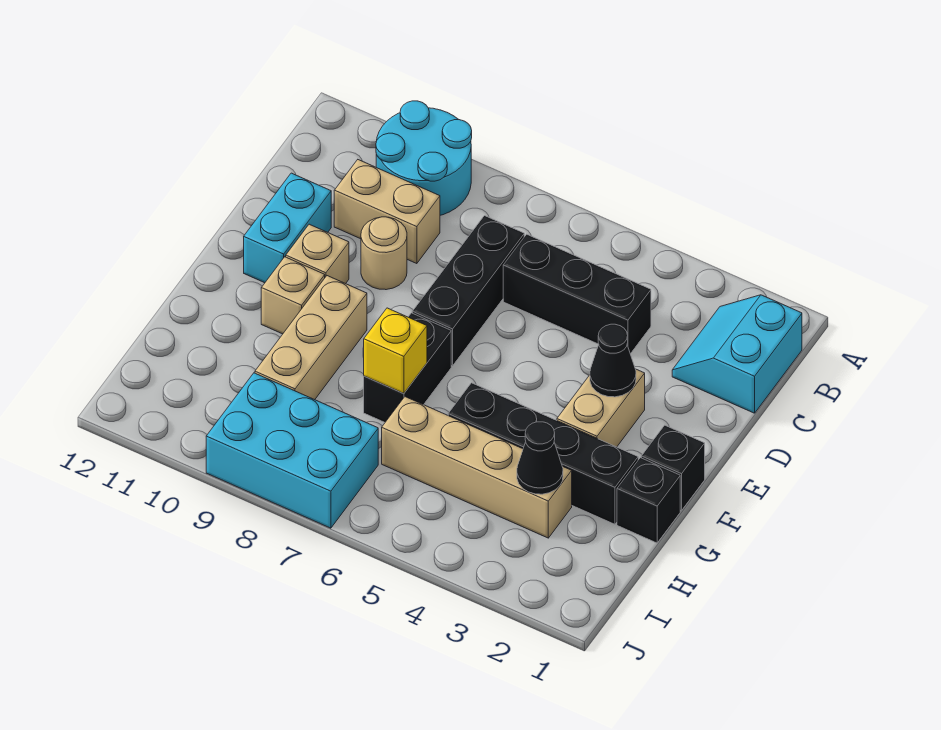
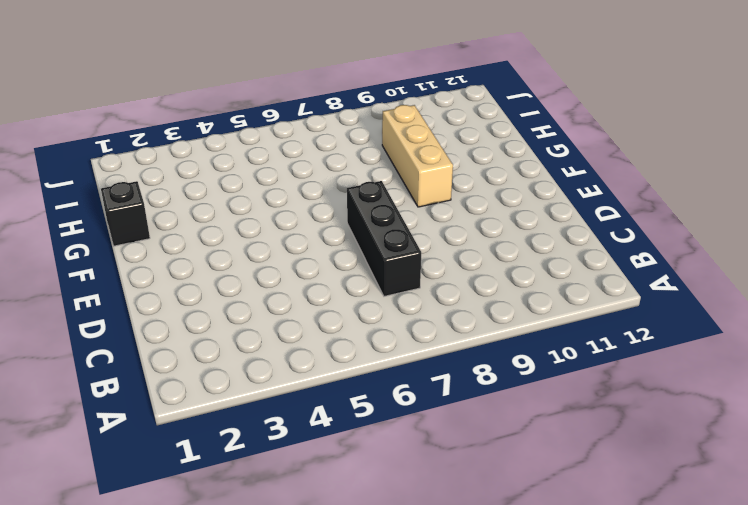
none -> cyan 2x2 round brick [376,101,472,215]
none -> cyan 2x2 slope [672,295,802,413]
none -> black 1x3 brick [503,234,651,354]

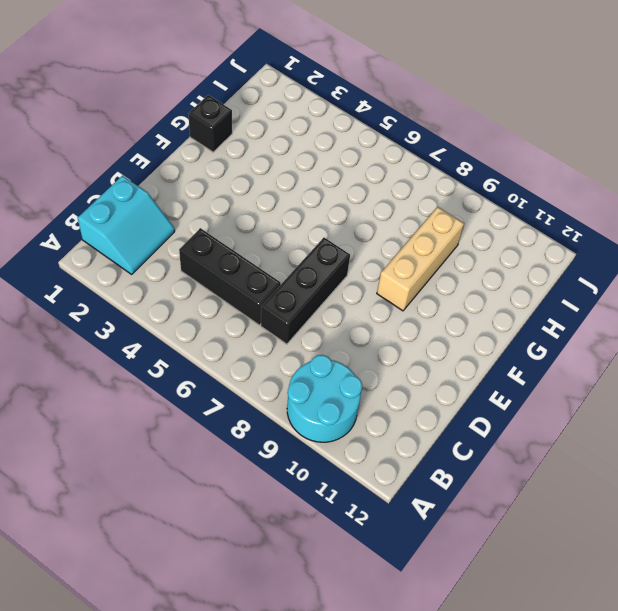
none -> tan 1x2 brick [334,160,440,264]
none -> tan 1x1 round brick [361,217,407,290]
none -> cyan 1x2 brick [244,173,331,283]

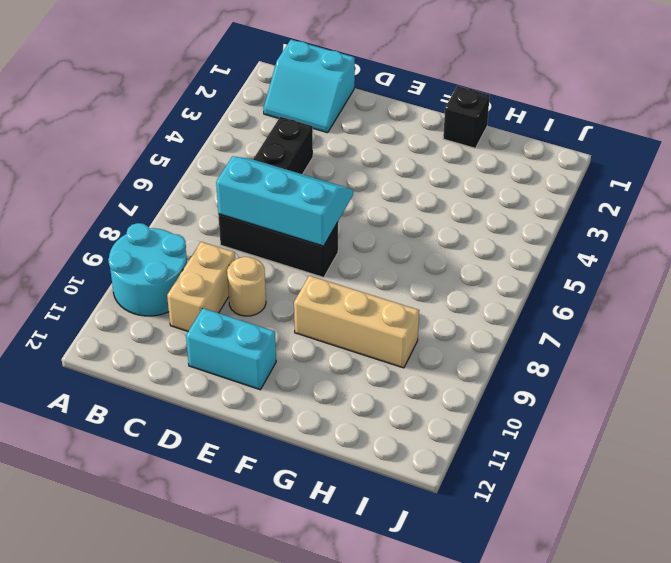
cyan 2x3 slope [216,156,353,246] -> none
none -> tan 1x2 brick [557,369,645,447]
none -> tan 1x1 brick [286,224,349,284]
none -> black 1x1 brick [641,425,705,511]

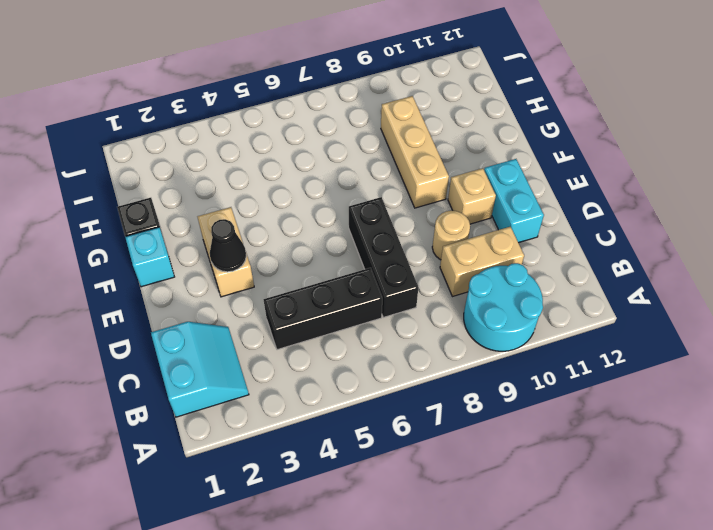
cyan 1x1 brick [125,227,174,287] -> black 1x1 brick [641,425,705,511]
none -> black 1x2 brick [364,313,451,422]
none -> tan 1x1 brick [261,257,325,334]
none -> black 1x4 brick [448,383,638,524]

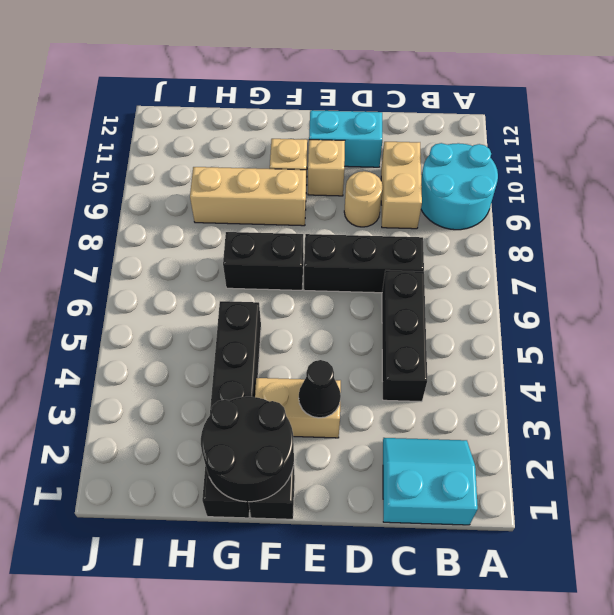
black 2x2 round brick [201,397,294,502] -> none
none -> tan 1x4 brick [382,397,572,538]
none -> cyan 2x3 brick [206,373,378,528]
none -> yellow 1x1 brick [364,308,427,394]

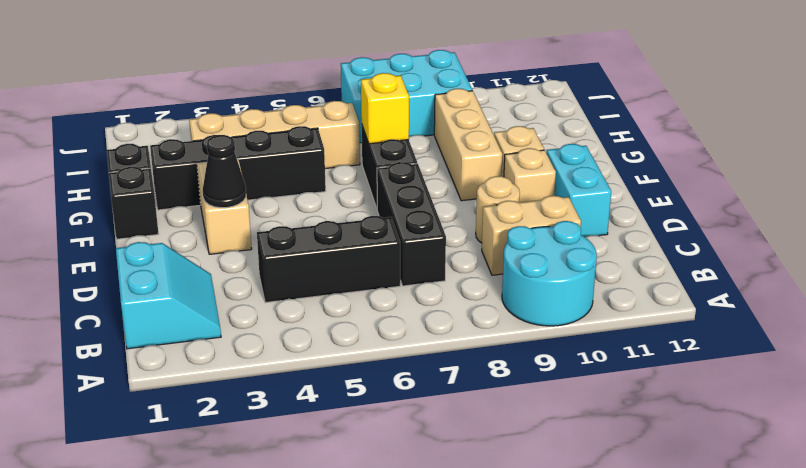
none -> black 1x1 cone [517,422,563,494]

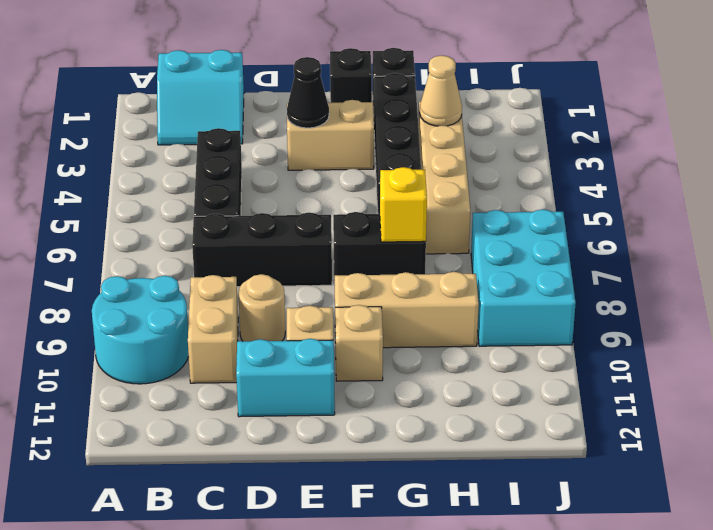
tan 1x1 cone [420,55,462,126] -> black 1x1 cone [517,422,563,494]

